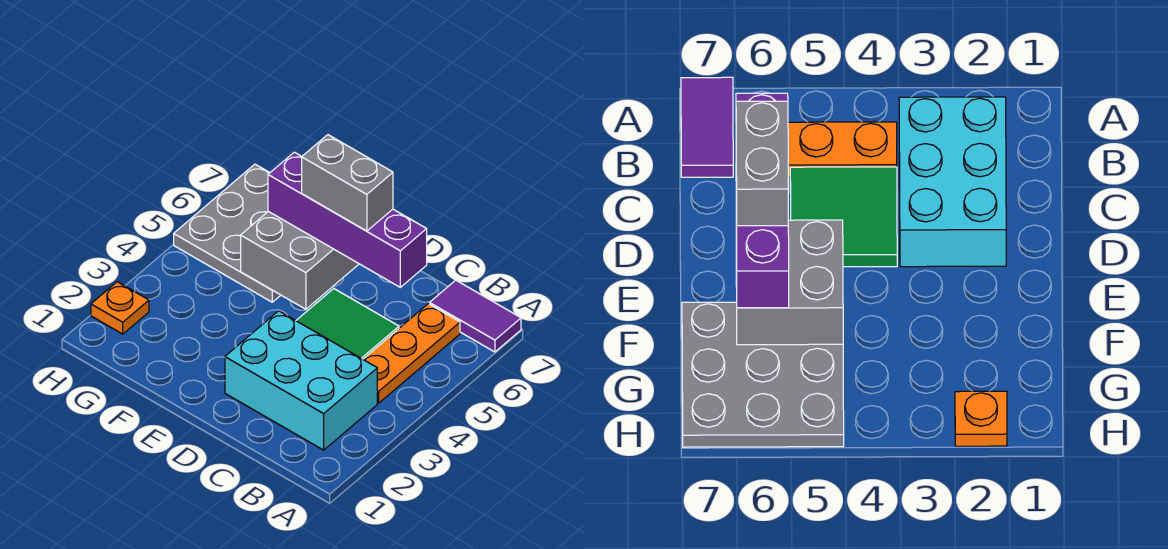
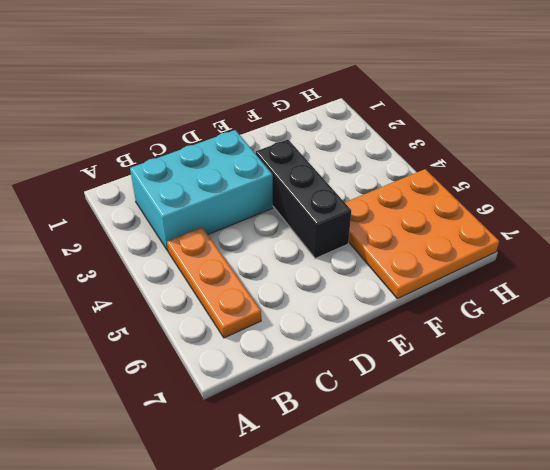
black 1x3 brick [256,139,351,258] -> none
orange 3x3 plate [345,169,499,299] -> grey 3x3 plate [174,164,281,302]
none -> purple 1x2 tile [430,280,521,352]
none -> green 2x2 tile [296,289,399,359]

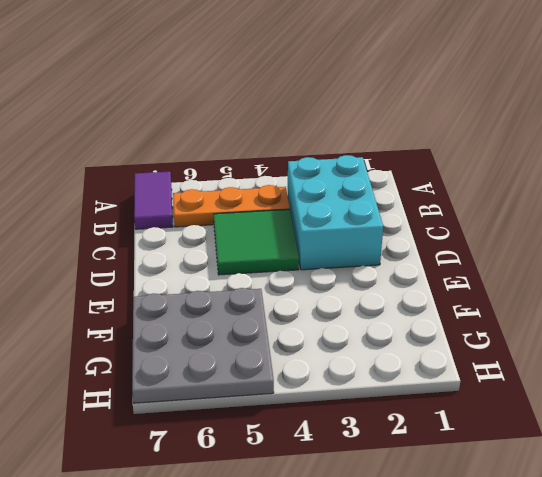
none -> orange 1x1 plate [91,282,149,334]
none -> grey 2x2 brick [241,211,359,309]

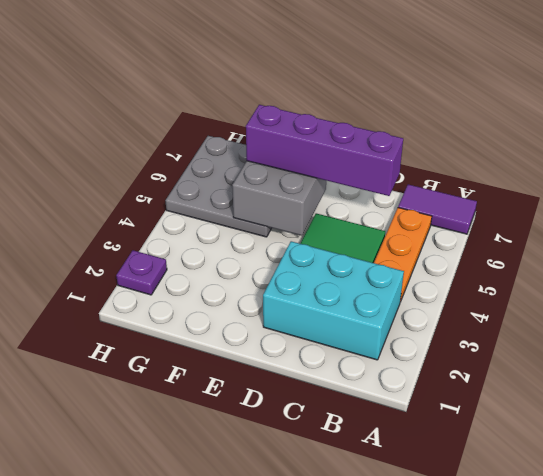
purple 1x1 plate [116,250,167,295] -> orange 1x1 plate [91,282,149,334]
none -> grey 1x2 brick [302,135,393,231]

